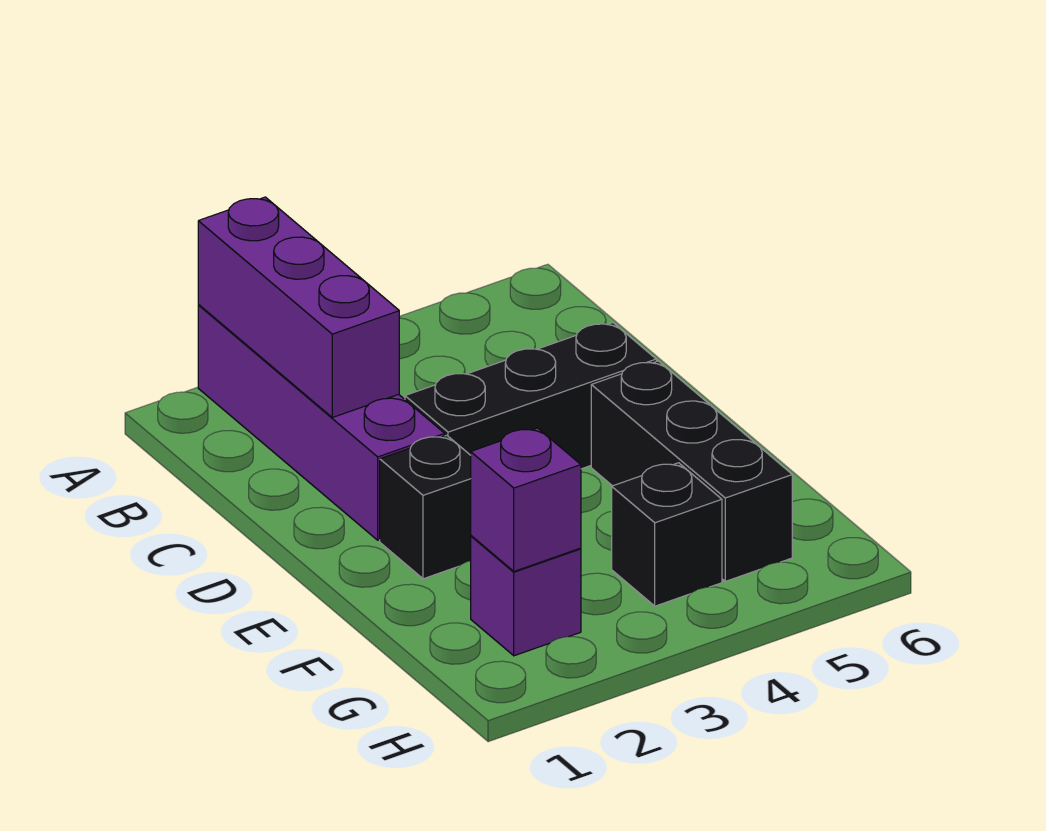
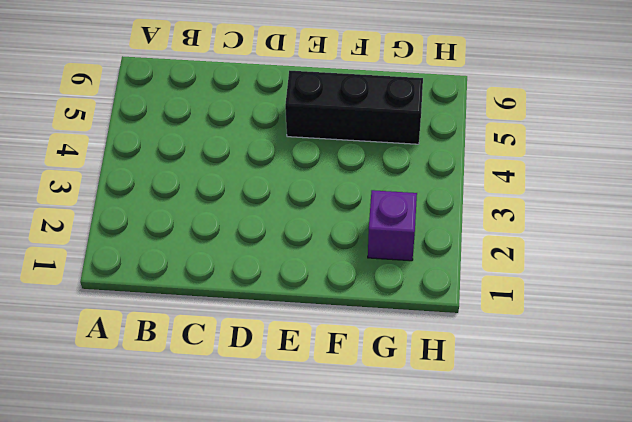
none -> purple 1x4 brick [198,305,445,540]
none -> black 1x3 brick [405,323,656,469]

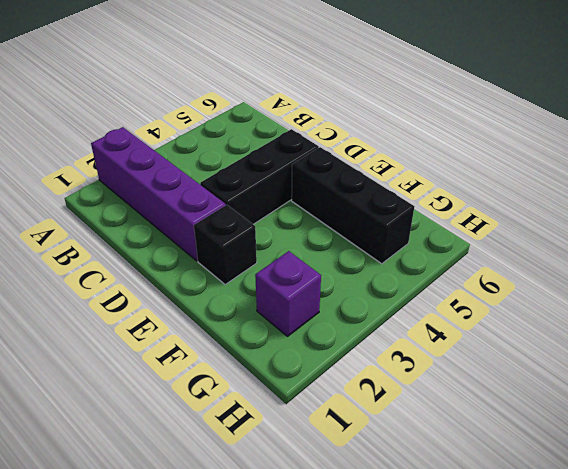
none -> black 1x1 brick [612,463,722,606]
none -> purple 1x3 brick [198,197,399,417]

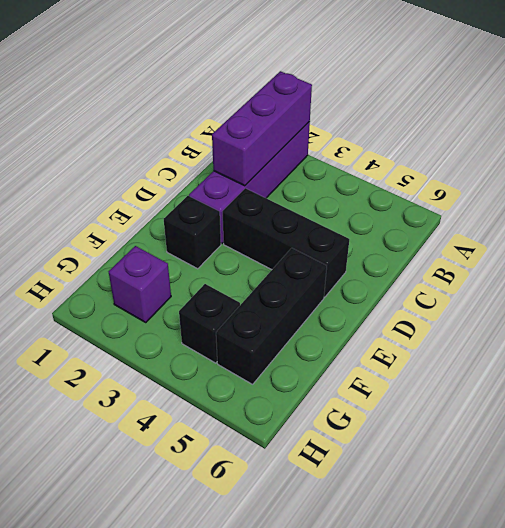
none -> purple 1x1 brick [471,428,581,571]

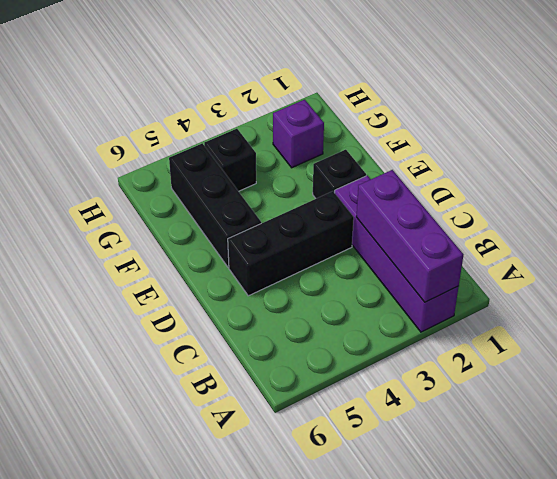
none -> purple 1x1 brick [471,428,581,571]

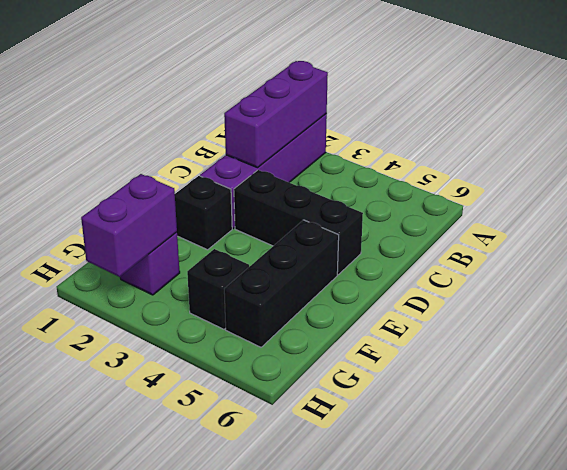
purple 1x2 brick [81,174,177,277] -> purple 1x1 brick [471,428,581,571]

